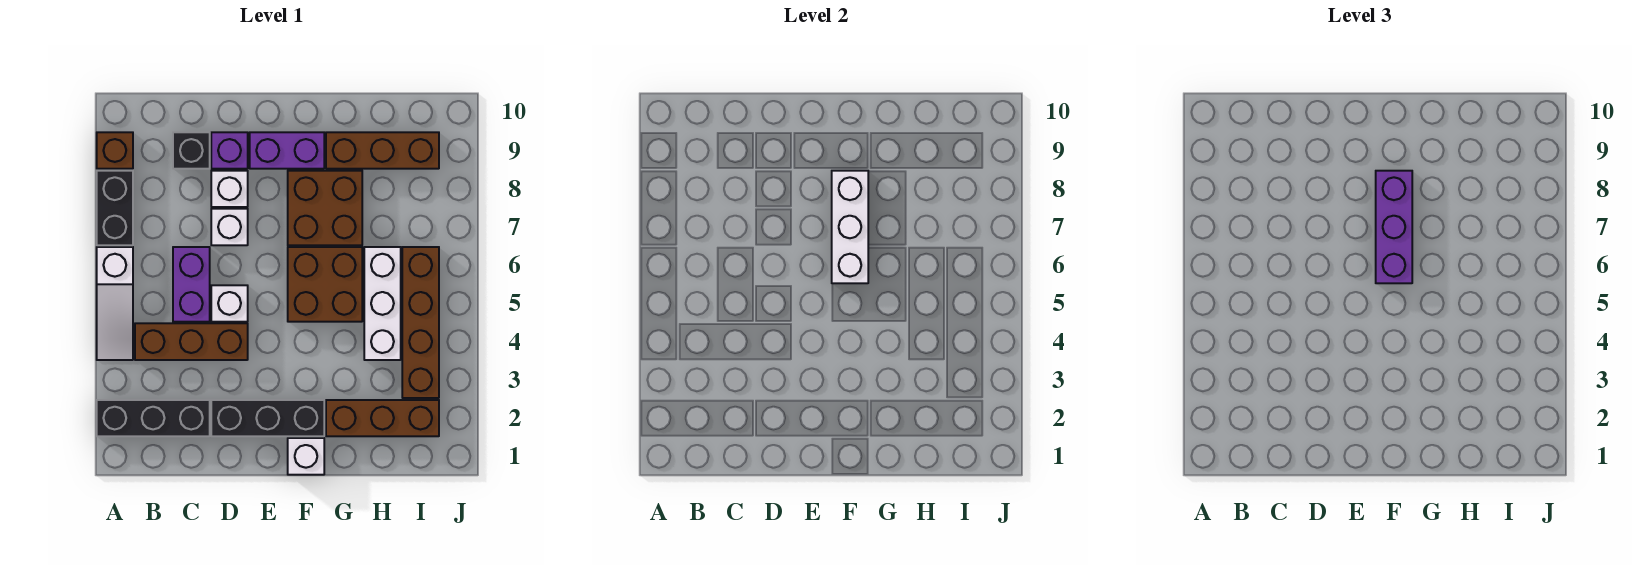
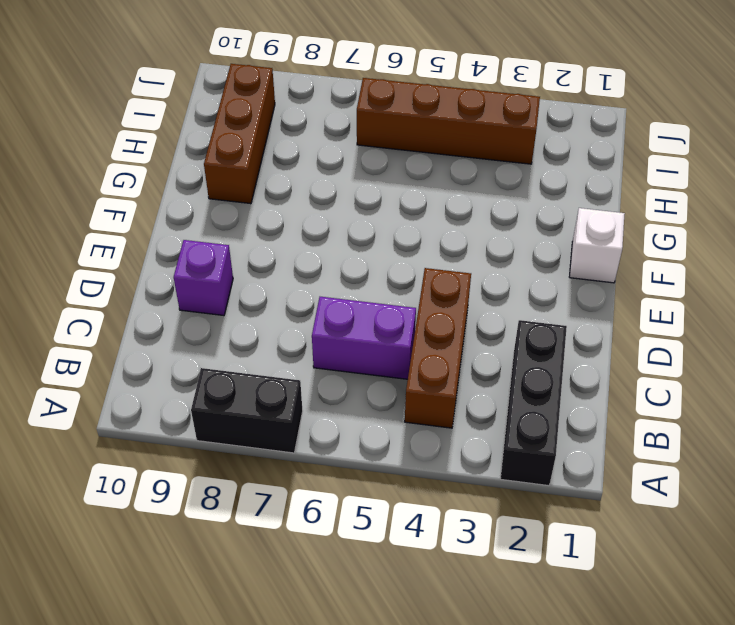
none -> white 1x3 slope [97,247,133,360]
none -> brown 1x1 brick [97,132,133,169]
none -> black 1x1 brick [173,132,210,169]

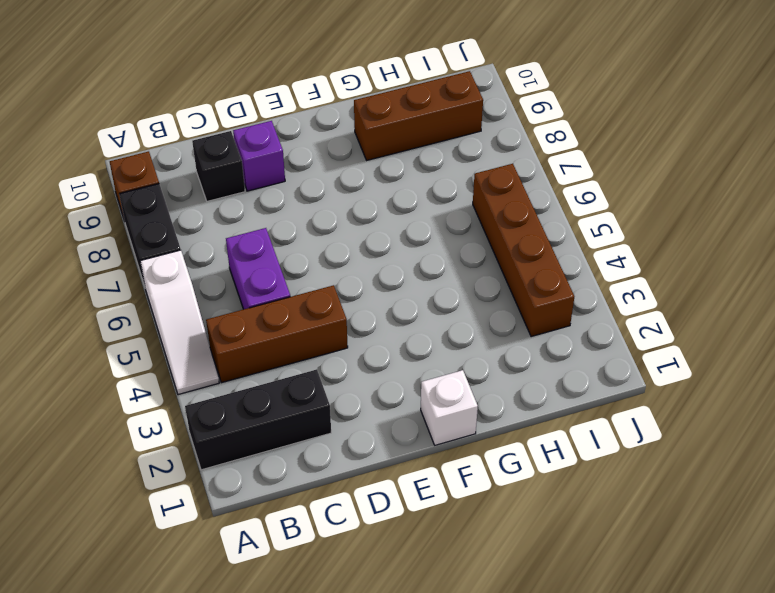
none -> black 1x3 brick [211,400,324,436]
none -> white 1x1 brick [211,285,248,322]
none -> white 1x1 brick [211,209,248,245]

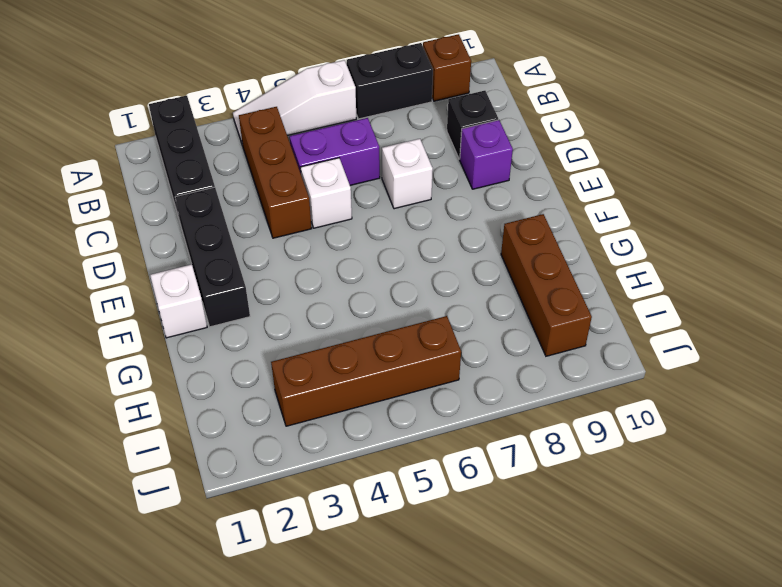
none -> white 1x1 brick [211,171,248,207]
none -> purple 1x2 brick [250,132,324,169]
none -> brown 2x2 brick [288,247,362,322]

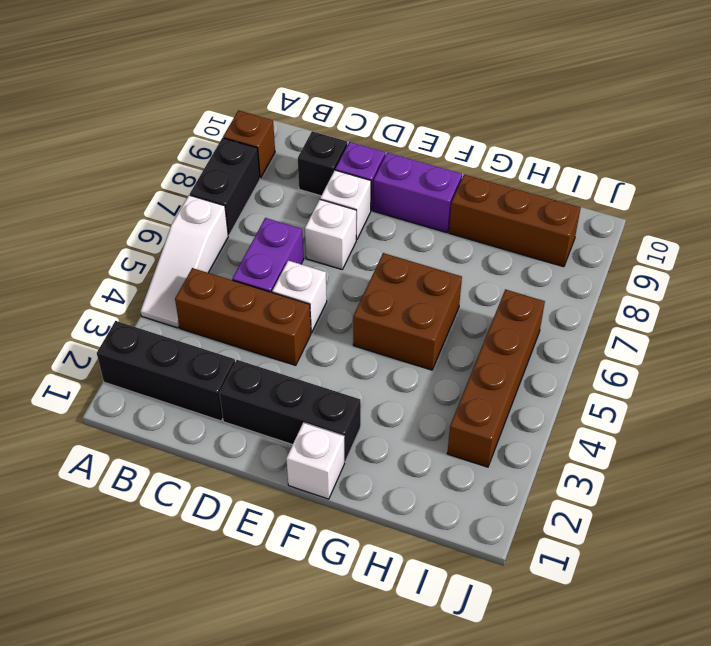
none -> brown 2x2 brick [288,171,362,245]
none -> brown 1x3 brick [326,400,439,436]
none -> white 1x3 brick [364,247,401,360]

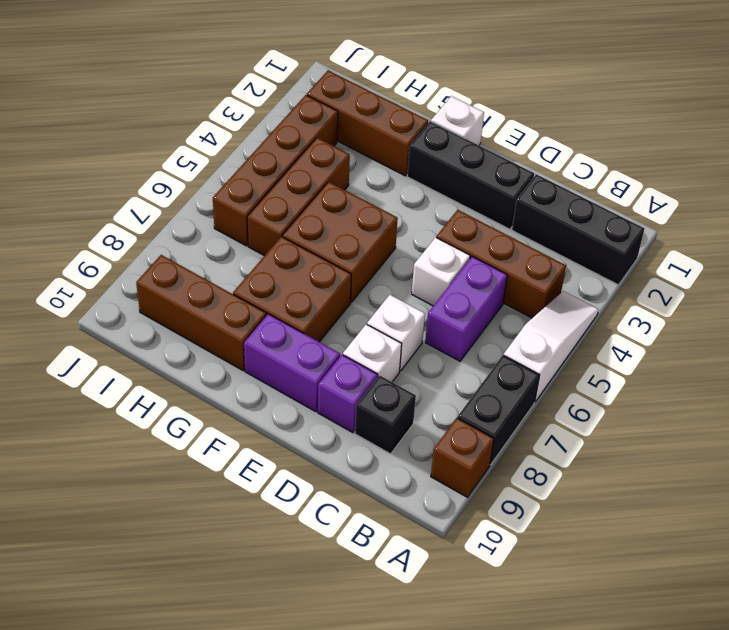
brown 1x3 brick [247,138,350,256] -> white 1x3 brick [364,247,401,360]
none -> white 1x3 brick [832,171,868,283]
none -> purple 1x3 brick [1376,171,1412,283]

